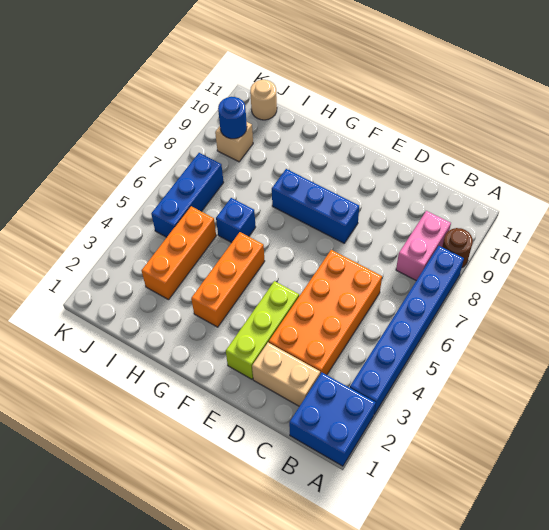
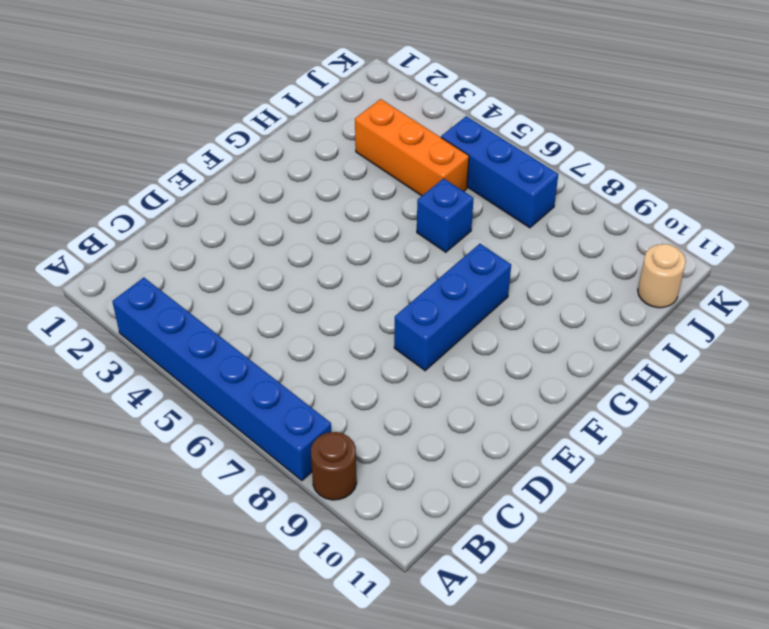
none -> blue 2x2 brick [289,373,376,466]
none -> pink 1x2 brick [396,211,451,281]
none -> tan 1x2 brick [252,342,320,406]

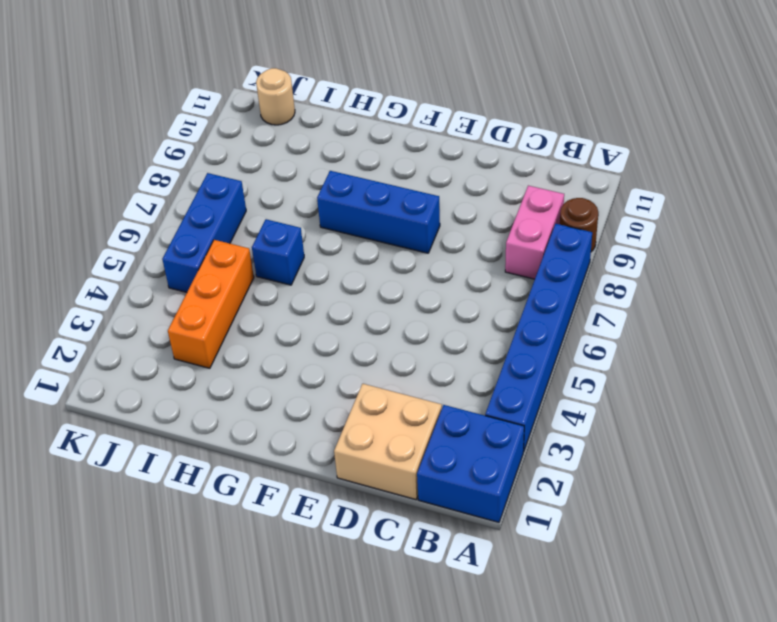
tan 2x2 brick [334,384,442,500] -> tan 1x2 brick [252,342,320,406]
none -> orange 2x4 brick [269,250,382,375]
none -> lime 1x3 brick [226,281,299,379]
none -> orange 1x3 brick [191,232,265,327]

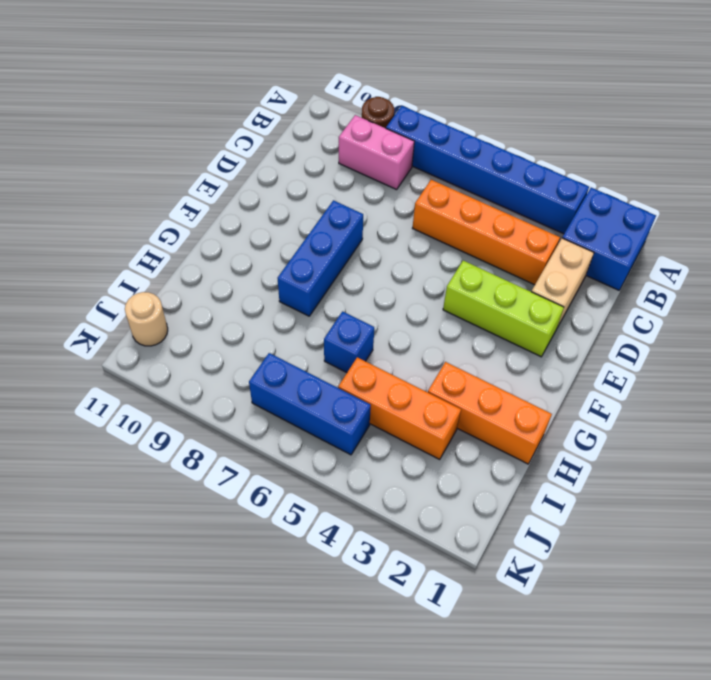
orange 1x4 brick [413,180,560,285] -> orange 2x4 brick [269,250,382,375]
orange 1x3 brick [428,362,552,464] -> orange 1x3 brick moved to [191,232,265,327]
none -> tan 1x1 brick [215,122,253,162]
none -> blue 1x1 round brick [218,97,247,139]

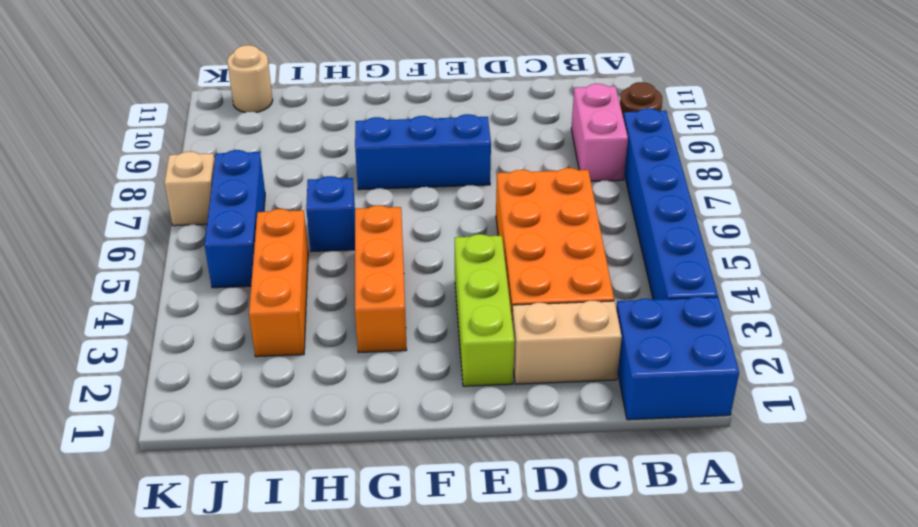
tan 1x1 brick [164,152,215,226] -> tan 1x1 brick moved to [215,122,253,162]
none -> blue 1x1 round brick [218,97,247,139]

